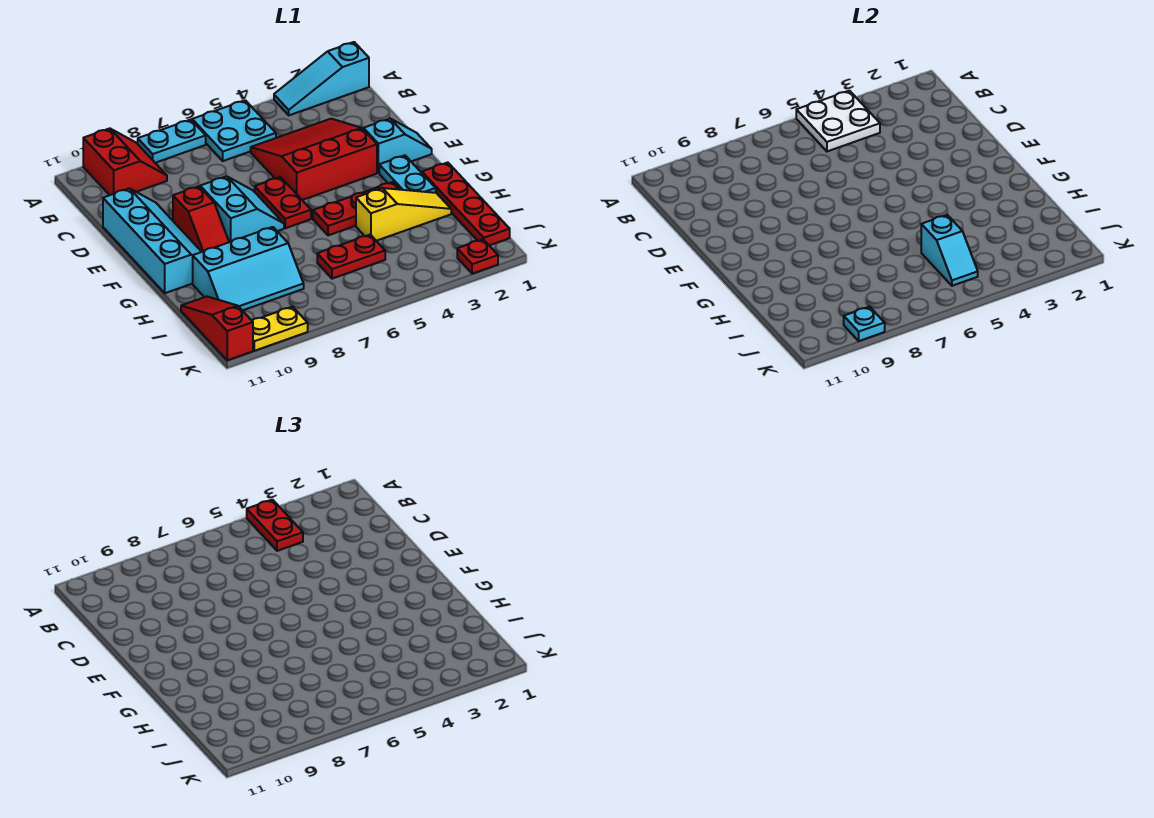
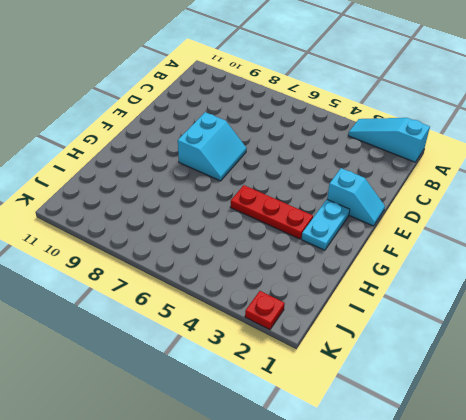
none -> cyan 2x2 plate [192,100,276,161]
none -> cyan 1x2 plate [138,120,206,163]
none -> red 2x2 slope [83,128,167,195]

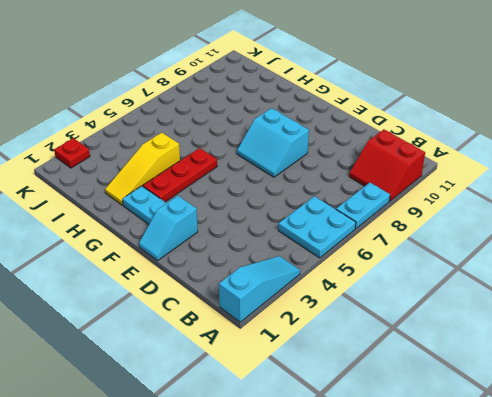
none -> red 3x3 slope [251,119,377,200]
none -> cyan 2x4 slope [103,188,201,293]
none -> red 1x2 plate [255,177,311,228]

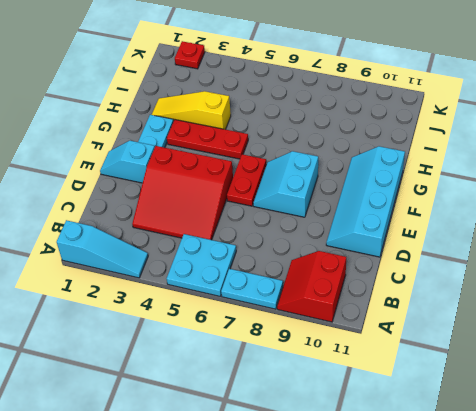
none -> red 1x2 slope [173,186,229,252]
none -> red 1x4 plate [422,162,510,245]
none -> cyan 2x3 slope [193,227,304,311]

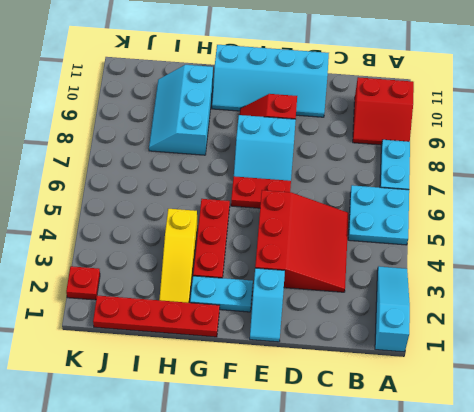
none -> red 1x2 plate [317,235,385,279]
none -> red 1x3 slope [181,297,253,360]
none -> yellow 1x2 plate [252,307,308,351]

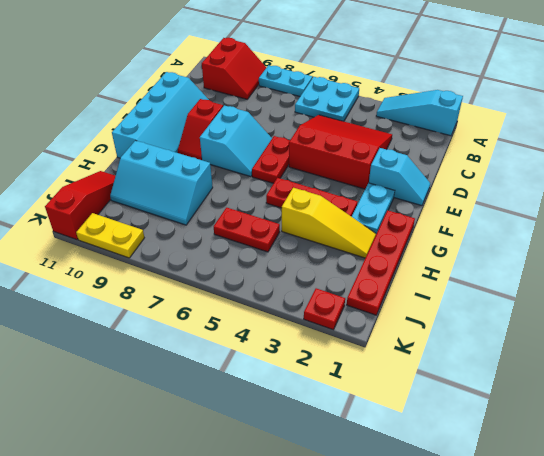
none -> white 2x2 plate [796,91,880,151]
none -> cyan 1x2 slope [921,215,978,286]
none -> cyan 1x1 plate [844,307,885,341]

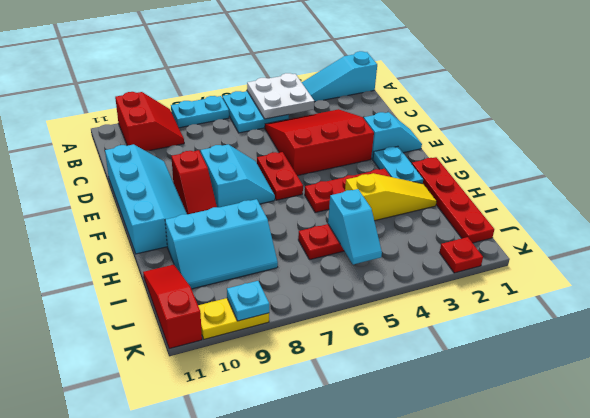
none -> red 1x2 plate [247,500,303,551]

